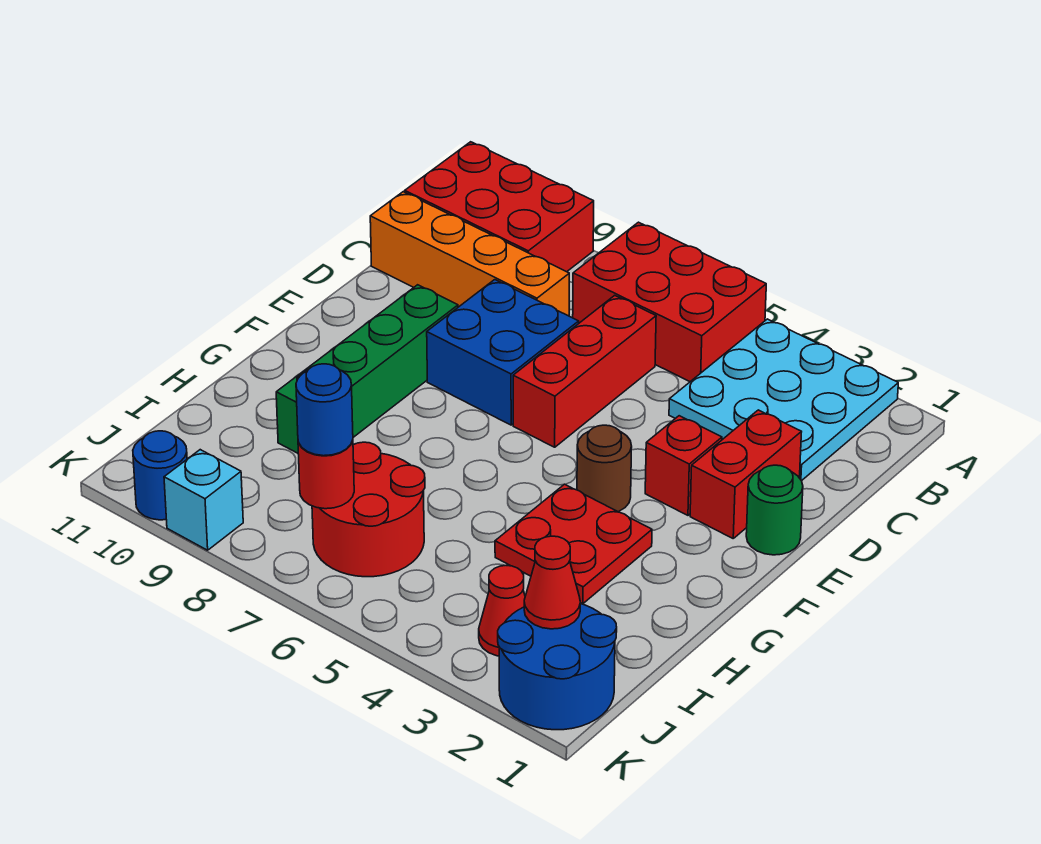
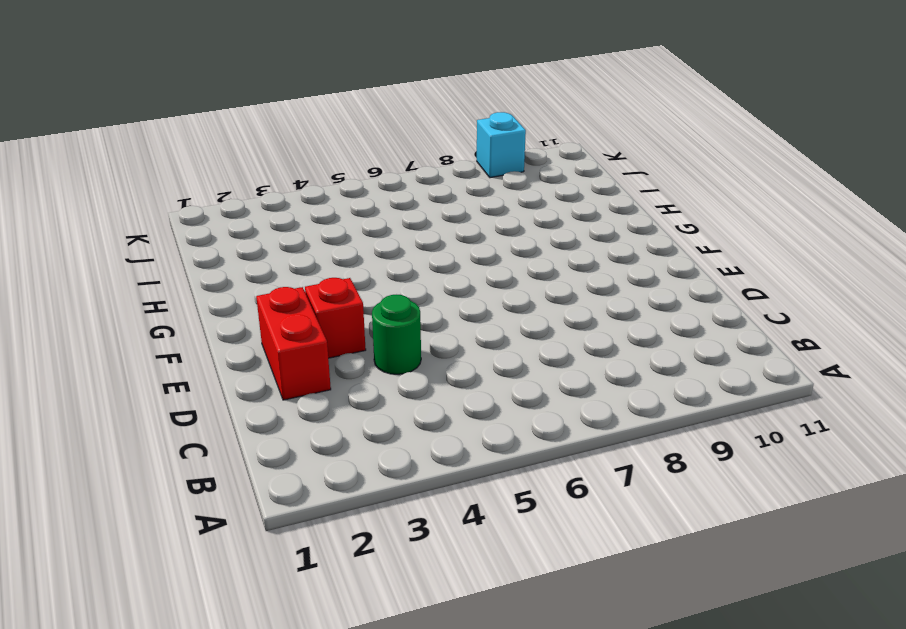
green 1x1 round brick [372,295,421,374] -> green 1x1 round brick moved to [746,465,803,555]
none -> cyan 3x3 plate [669,319,898,481]
none -> red 2x3 brick [573,222,766,382]
none -> red 2x3 brick [405,142,594,272]

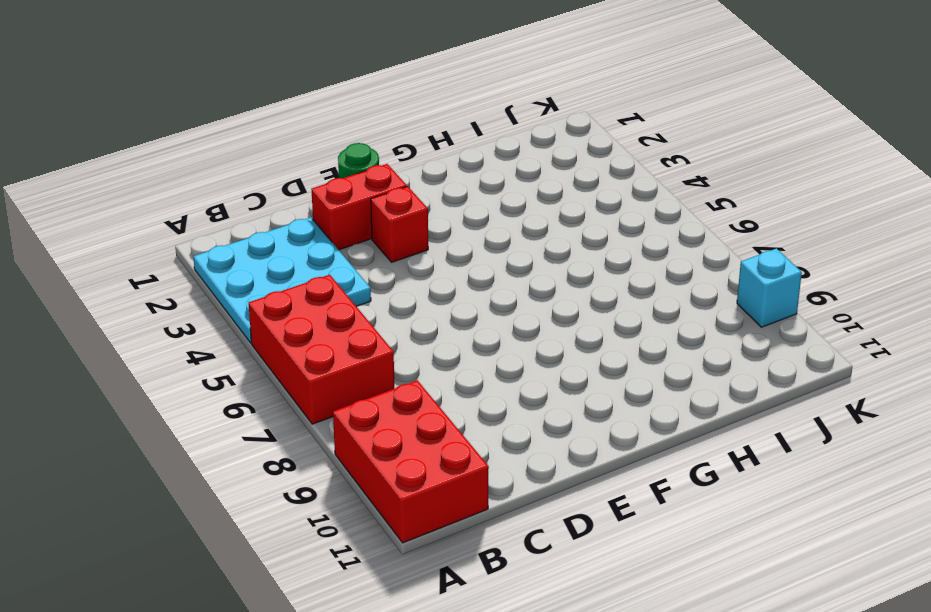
none -> red 1x3 brick [513,295,656,447]
none -> orange 1x4 brick [370,192,569,316]
none -> blue 2x2 brick [427,280,579,425]

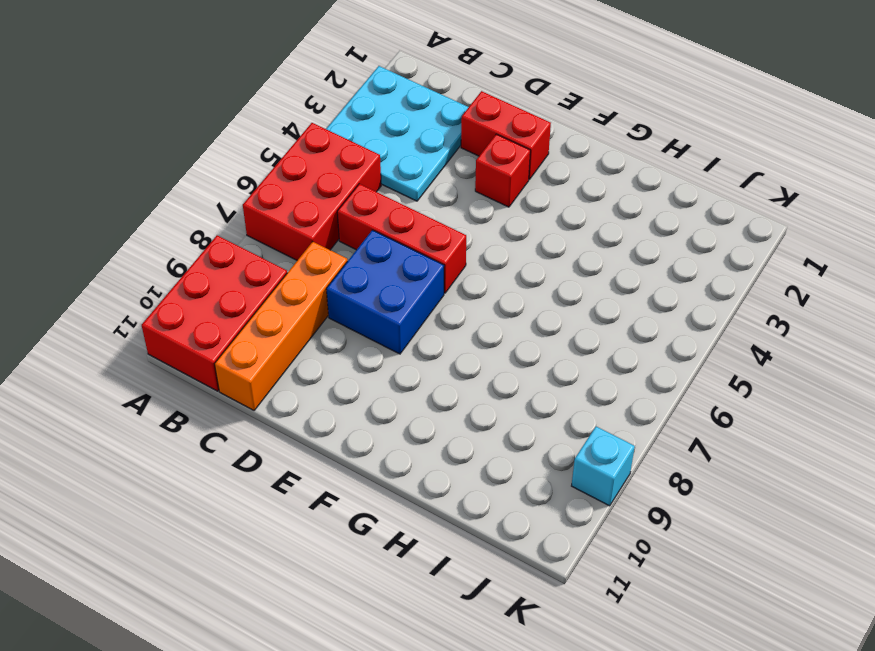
none -> green 1x1 round brick [746,465,803,555]
none -> green 1x4 brick [276,285,458,453]
none -> brown 1x1 round brick [577,425,632,512]

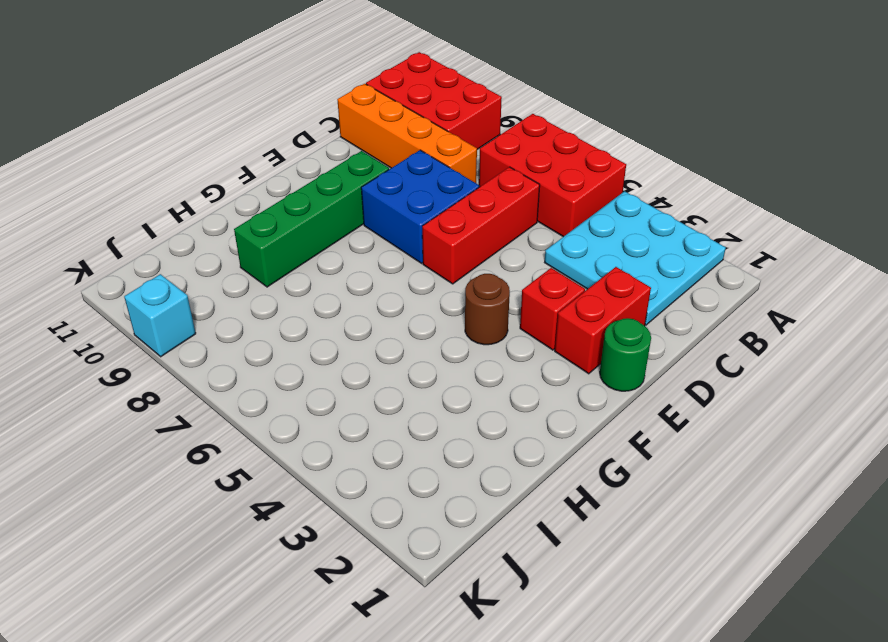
none -> red 2x2 plate [495,484,652,604]
none -> red 2x2 round brick [312,442,425,577]
none -> blue 2x2 round brick [498,604,617,730]

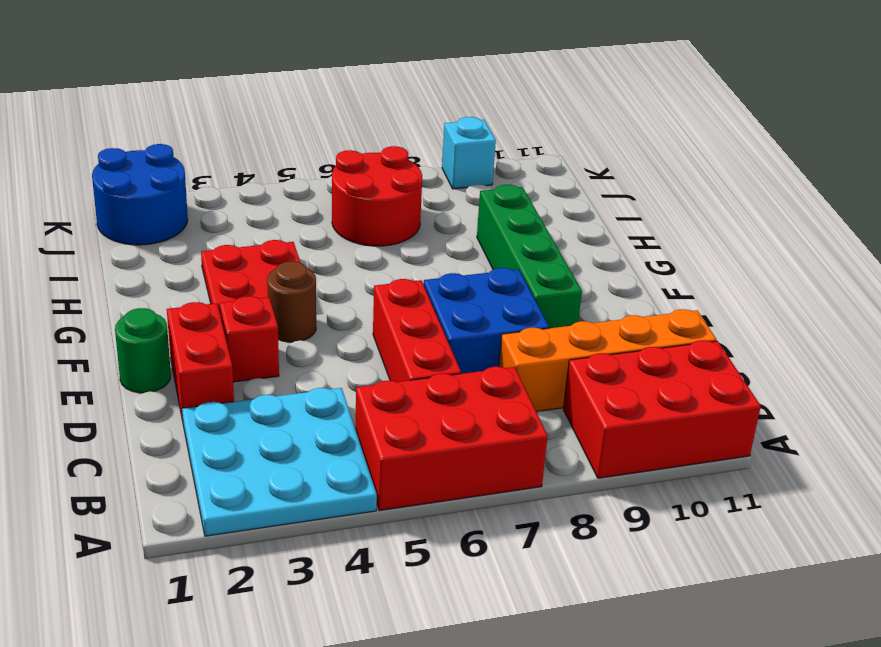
none -> red 1x1 cone [479,566,525,656]
none -> blue 1x1 round brick [133,431,187,520]
none -> red 1x1 cone [524,536,580,629]

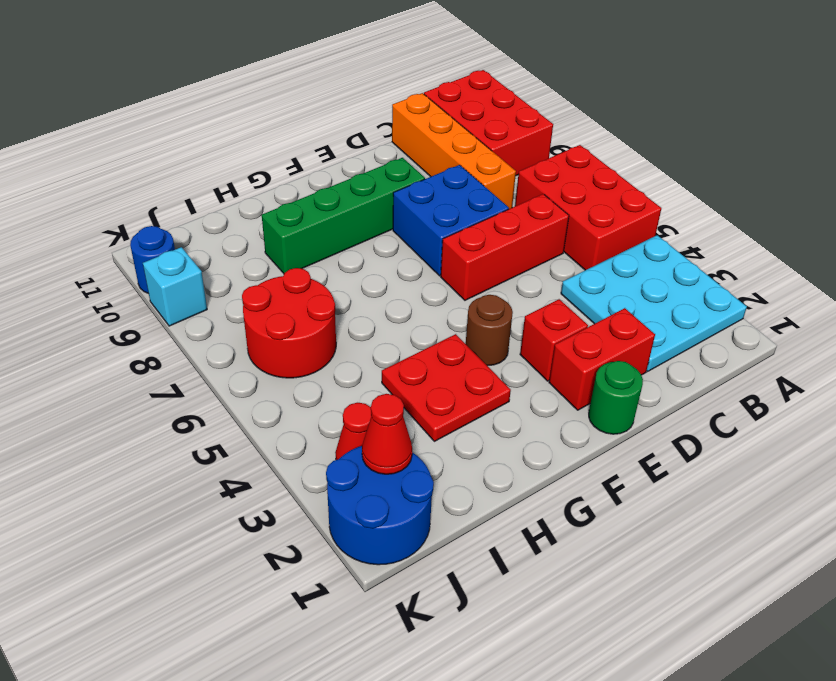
none -> red 1x1 round brick [298,440,354,509]
none -> blue 1x1 round brick [296,364,353,456]

